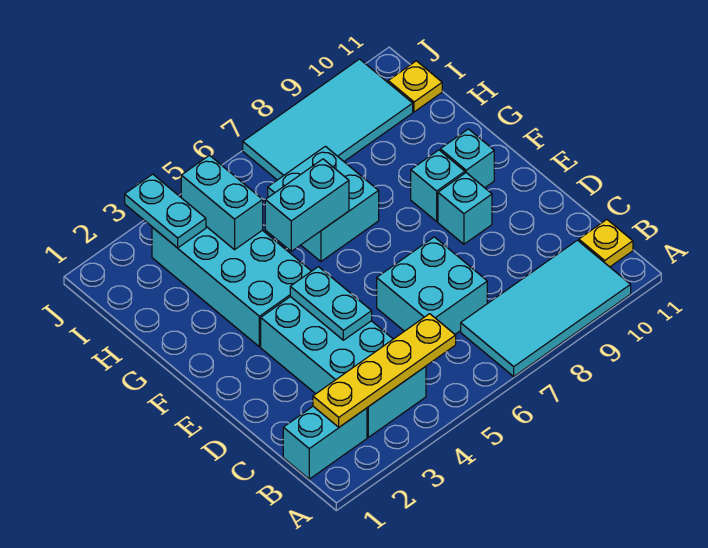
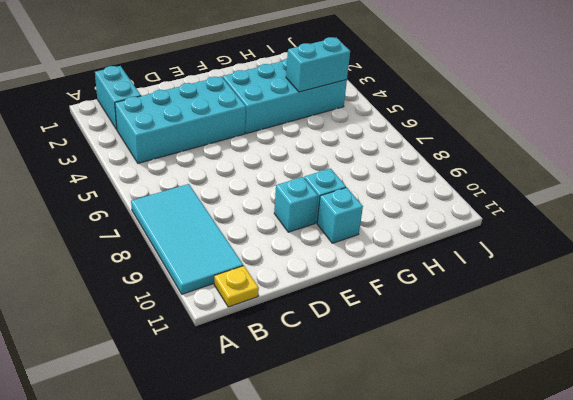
none -> cyan 2x2 brick [377,237,487,334]
none -> cyan 2x2 brick [268,146,379,262]
none -> cyan 2x4 tile [243,59,413,180]

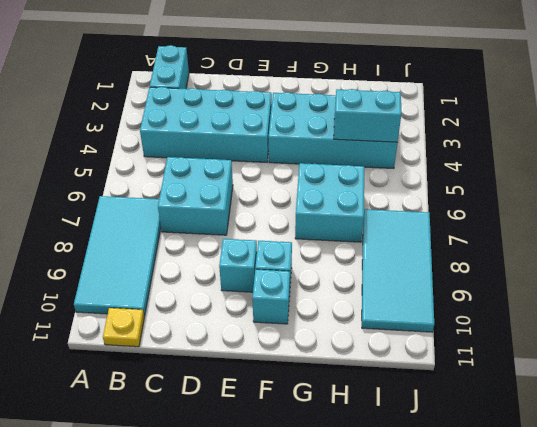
none -> yellow 1x1 plate [388,61,442,112]
none -> yellow 1x4 plate [313,314,456,427]
none -> cyan 1x2 plate [290,267,372,340]

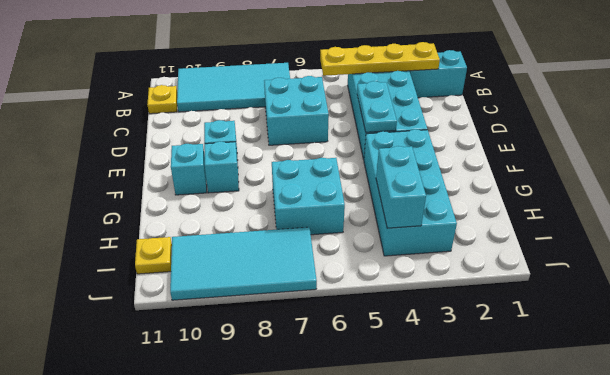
none -> cyan 1x2 brick [265,159,349,251]
none -> cyan 1x2 plate [125,174,206,248]

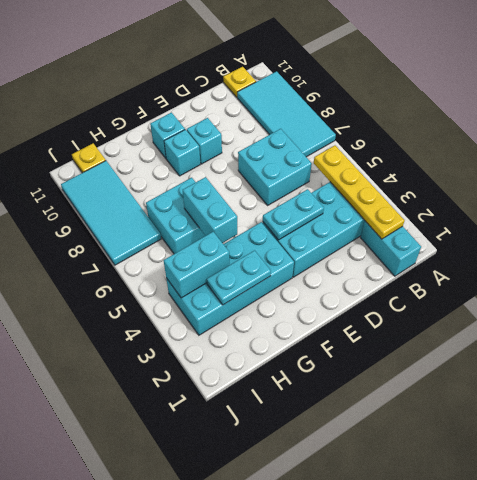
cyan 1x2 plate [207,251,271,305] -> cyan 1x2 plate moved to [125,174,206,248]

